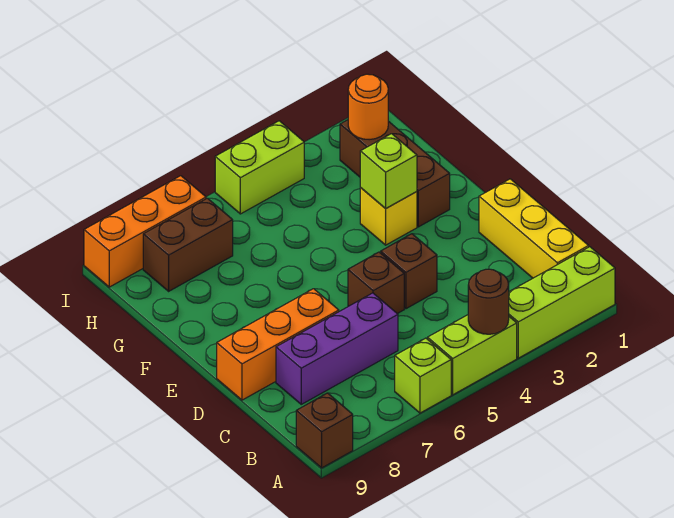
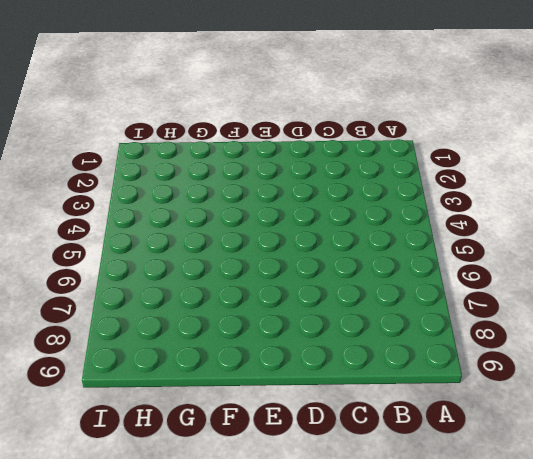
none -> lime 1x3 brick [509,247,615,358]
none -> lime 1x2 brick [428,315,517,395]
none -> lime 1x1 brick [395,338,451,413]

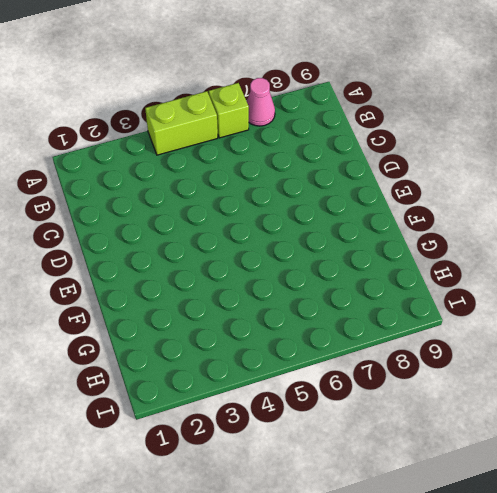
pink 1x1 cone [247,78,275,126] -> none
none -> lime 1x3 brick [509,247,615,358]
none -> brown 1x1 brick [296,393,353,468]
none -> yellow 1x3 brick [479,179,589,278]

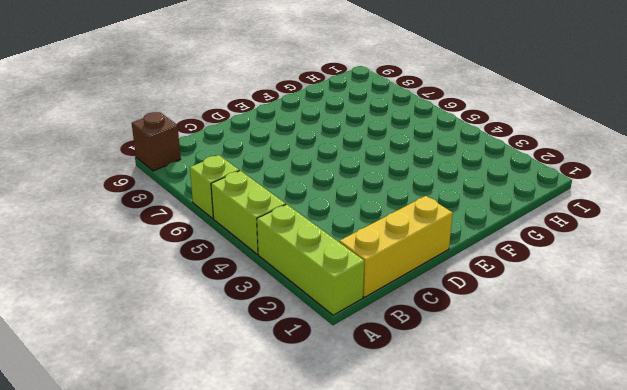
none -> purple 1x3 brick [276,293,398,404]
none -> brown 1x1 brick [381,234,437,309]
none -> brown 1x1 brick [348,252,404,314]

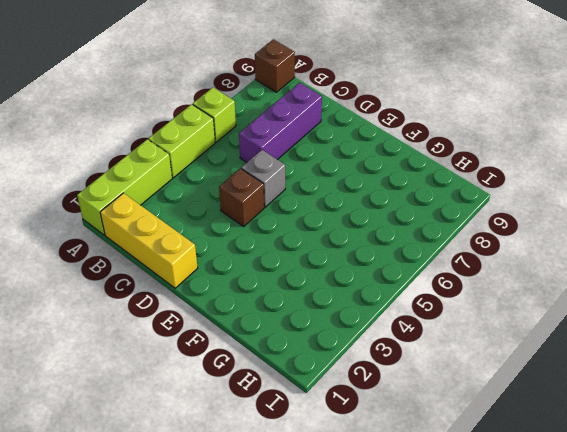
grey 1x1 brick [241,150,285,207] -> brown 1x1 brick [348,252,404,314]
none -> orange 1x3 brick [217,289,339,400]
none -> brown 1x3 brick [340,120,450,227]
none -> yellow 1x1 brick [360,188,417,245]

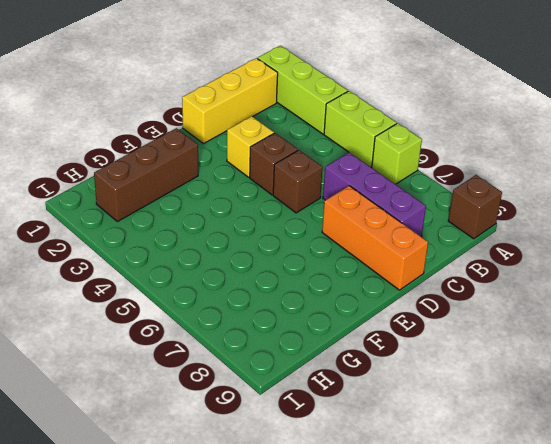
yellow 1x1 brick [227,116,274,177] -> yellow 1x1 brick moved to [360,188,417,245]
none -> brown 1x2 brick [143,198,233,291]
none -> lime 1x2 brick [215,121,304,214]
none -> orange 1x3 brick [84,176,206,287]

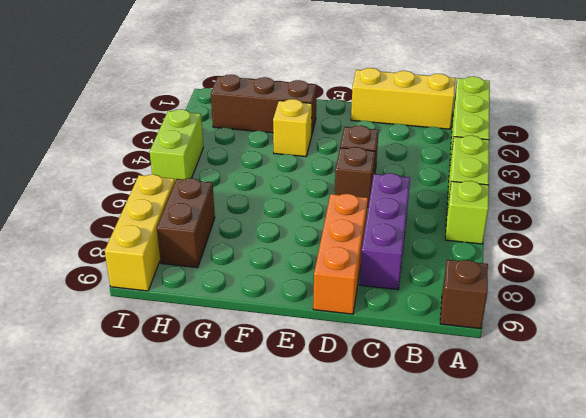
yellow 1x3 brick [105,175,175,291] -> orange 1x3 brick [84,176,206,287]
none -> brown 1x1 round brick [468,269,509,334]
none -> lime 1x1 brick [360,134,417,209]
none -> orange 1x1 round brick [348,74,388,140]

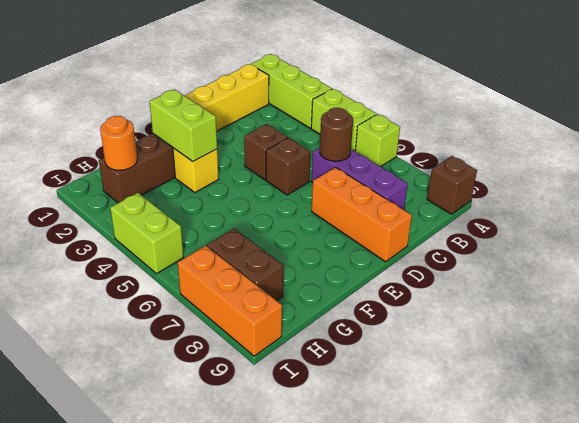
brown 1x1 round brick [320,108,353,161] -> brown 1x1 round brick moved to [468,269,509,334]
lime 1x2 brick [149,89,217,161] -> lime 1x1 brick [360,134,417,209]

